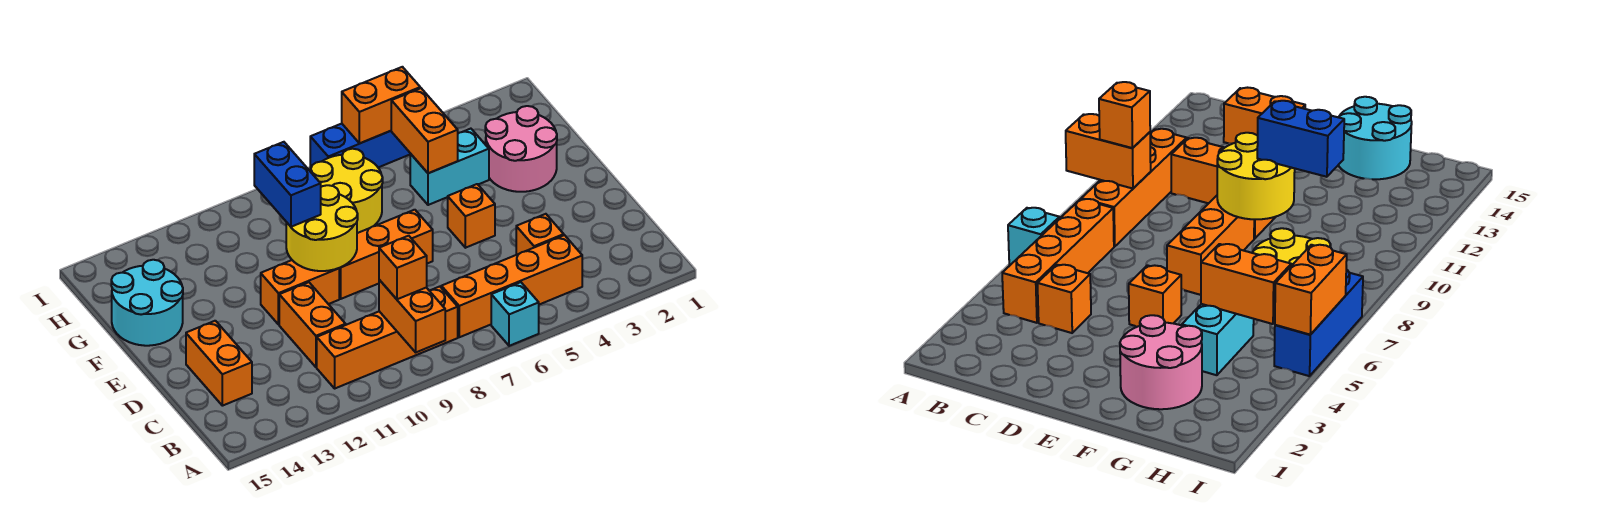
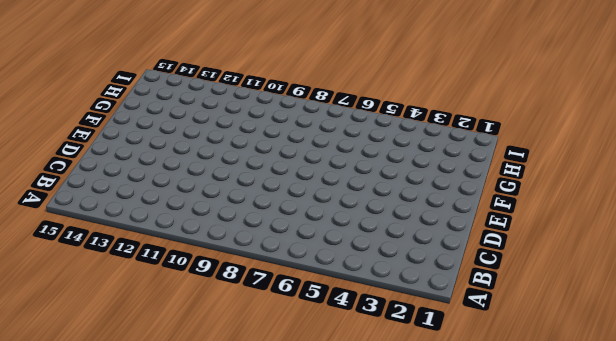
none -> cyan 1x1 brick [491,282,539,346]
none -> orange 1x4 brick [441,235,582,337]
none -> orange 1x4 brick [317,287,458,388]

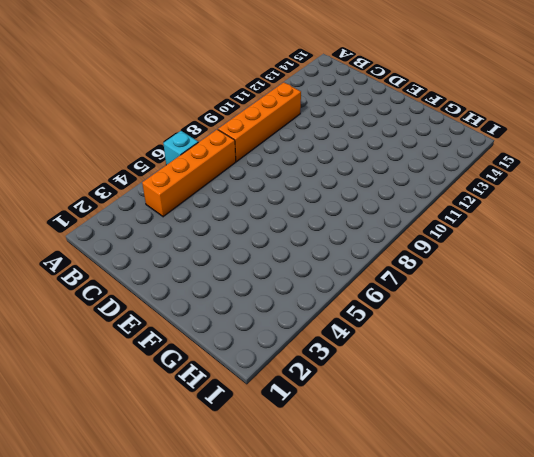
none -> orange 1x1 brick [516,214,564,255]
none -> orange 1x2 brick [279,282,346,367]
none -> orange 1x2 brick [186,321,252,406]

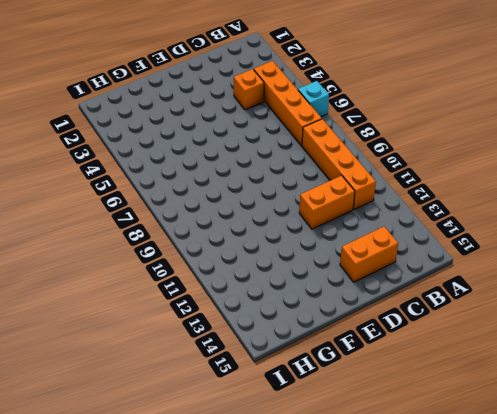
none -> orange 1x1 brick [448,184,495,248]
none -> orange 1x3 brick [339,210,433,299]
none -> orange 1x2 brick [261,260,339,325]

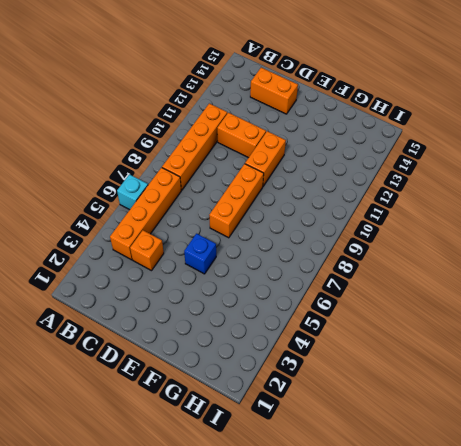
blue 1x1 brick [184,234,216,274] -> orange 1x1 brick [448,184,495,248]
none -> pink 2x2 round brick [485,106,557,192]
none -> cyan 2x2 round brick [111,260,183,346]
none -> cyan 1x2 brick [410,129,489,205]

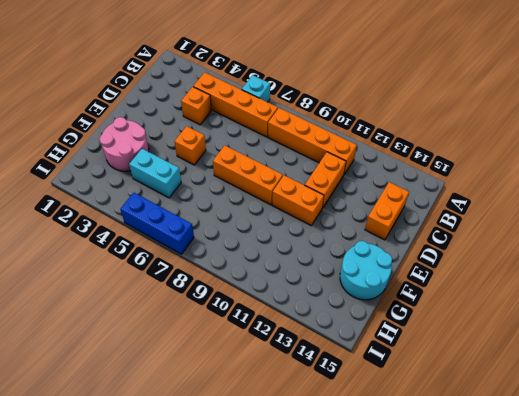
none -> yellow 2x2 round brick [311,149,383,233]
none -> orange 1x2 brick [379,280,445,352]
none -> yellow 2x2 round brick [286,185,358,271]

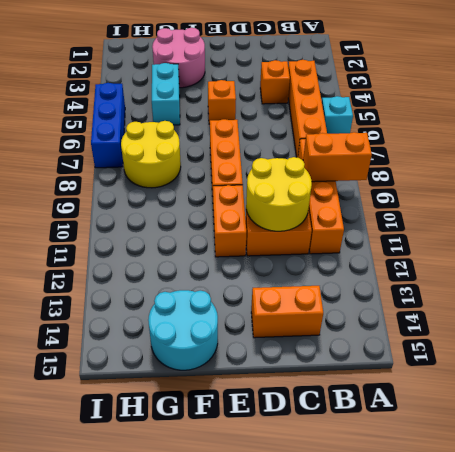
yellow 2x2 round brick [246,157,312,231] -> yellow 2x2 round brick moved to [286,185,358,271]
none -> orange 1x2 brick [391,88,458,173]
none -> orange 1x2 brick [342,67,420,143]
none -> orange 1x1 brick [379,236,427,299]

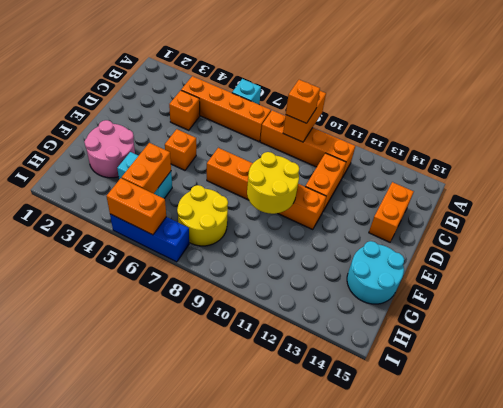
none -> blue 1x2 brick [254,142,321,227]

